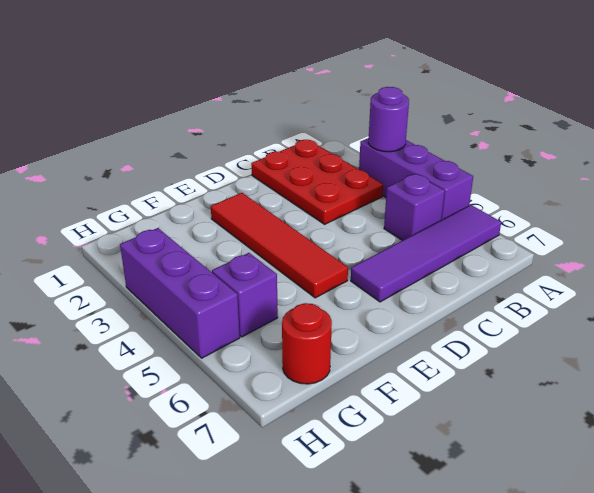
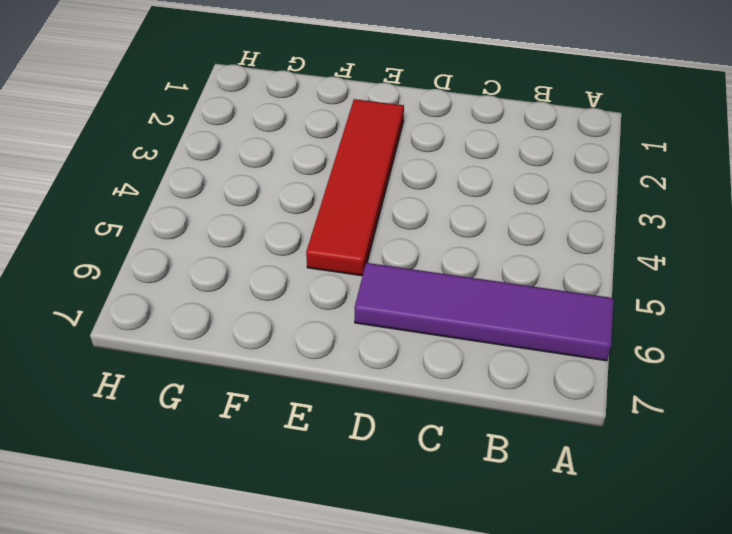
none -> purple 1x3 brick [359,138,473,220]
none -> red 2x3 plate [251,140,383,224]

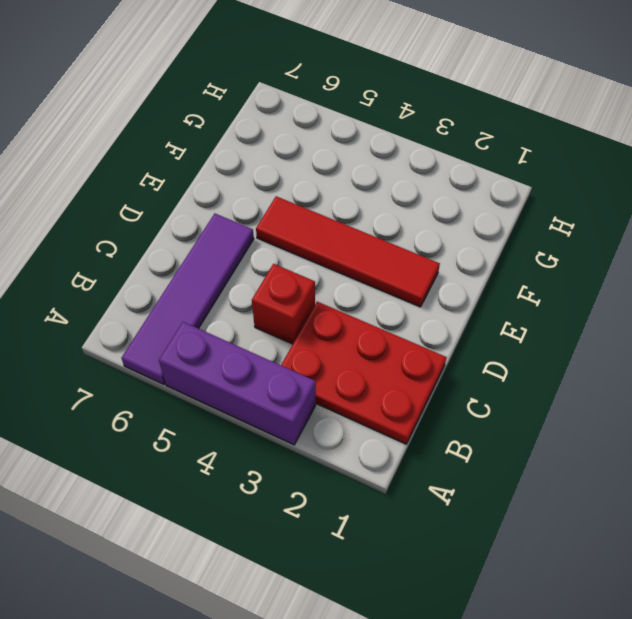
red 1x1 brick [252,264,315,344] -> none
none -> purple 1x1 brick [384,174,445,241]
none -> purple 1x1 brick [212,253,278,337]

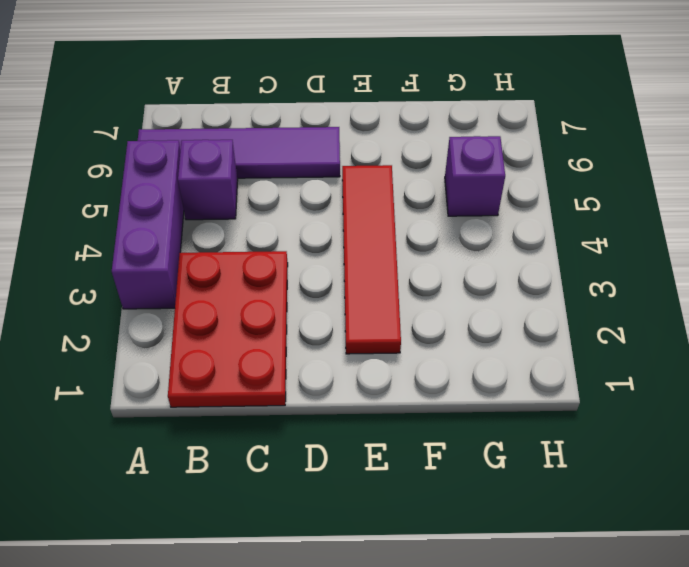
none -> red 1x1 round brick [282,303,332,384]
none -> purple 1x3 brick [120,228,240,358]

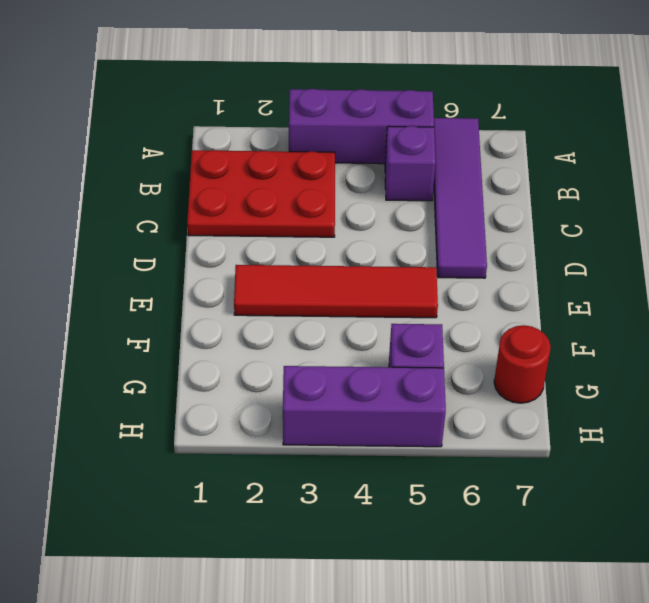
none -> purple 1x1 round brick [368,87,409,152]

